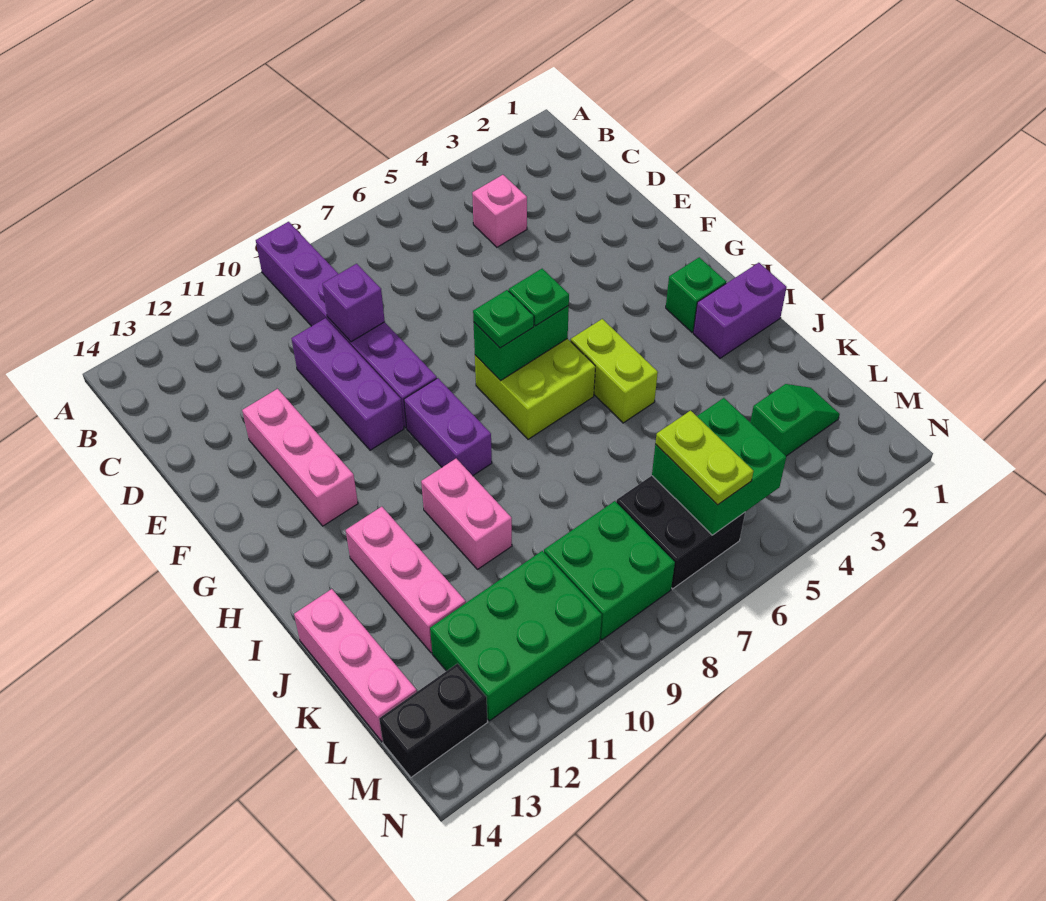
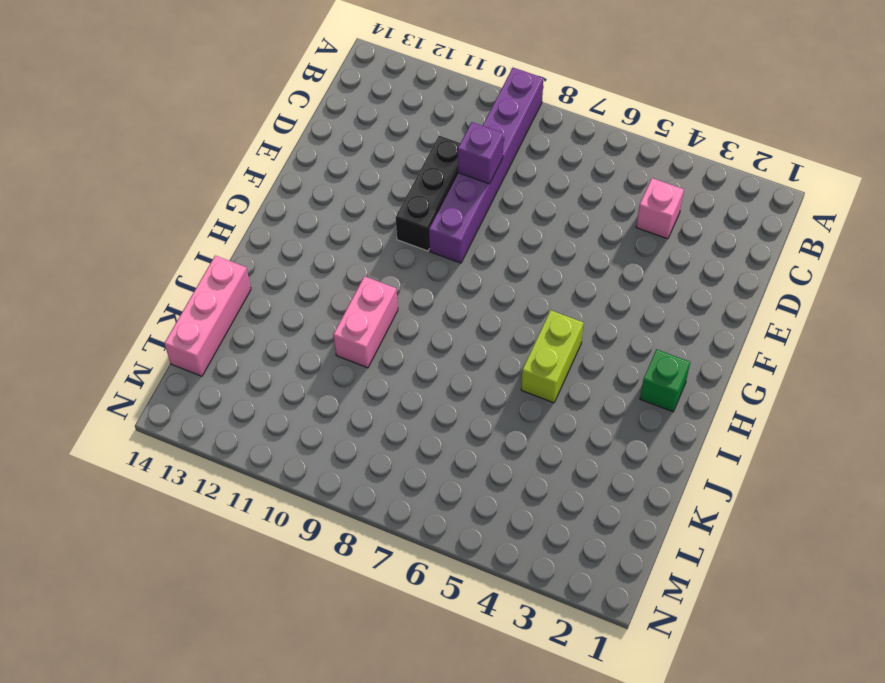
black 1x3 brick [396,136,460,251] -> purple 1x3 brick [291,318,404,450]
none -> pink 1x3 brick [242,389,358,526]
none -> lime 2x2 brick [475,339,595,439]
none -> purple 1x2 brick [404,378,492,476]

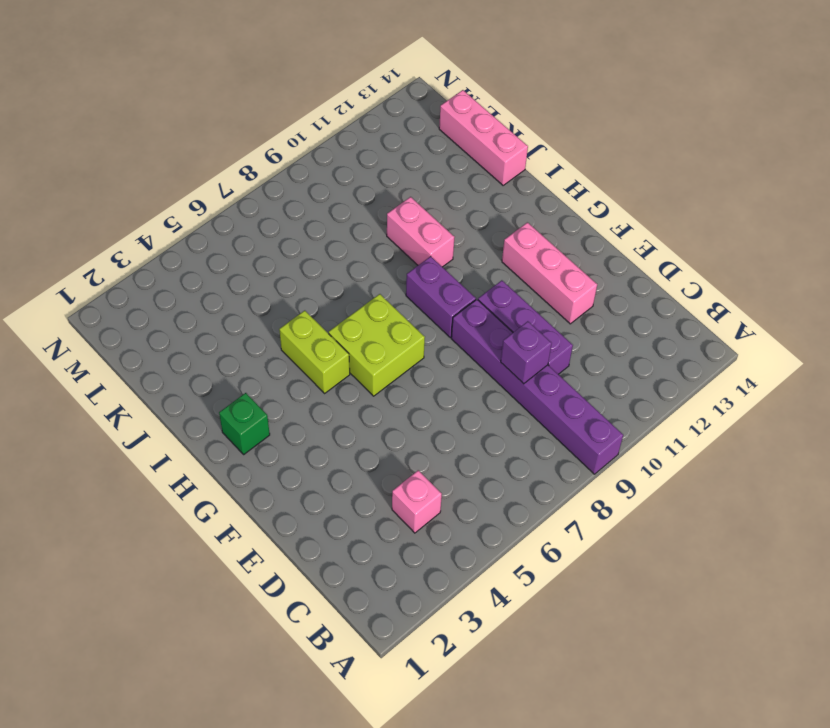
none -> purple 1x2 brick [693,263,787,358]
none -> pink 1x3 brick [346,507,466,653]
none -> green 1x2 slope [750,384,840,456]

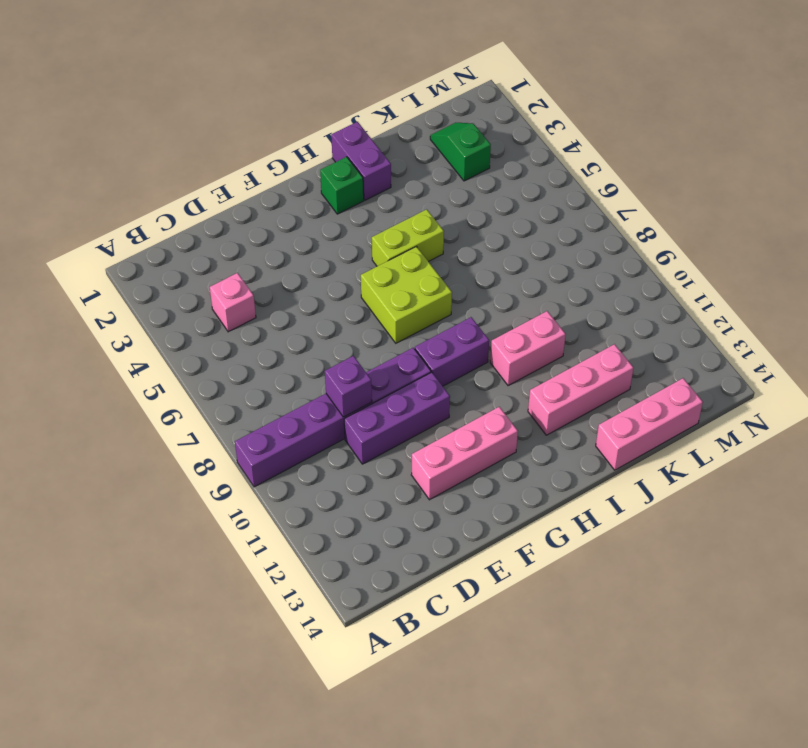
none -> black 2x2 brick [616,476,745,589]
none -> green 2x2 brick [544,501,675,640]
none -> green 2x3 brick [430,551,602,721]

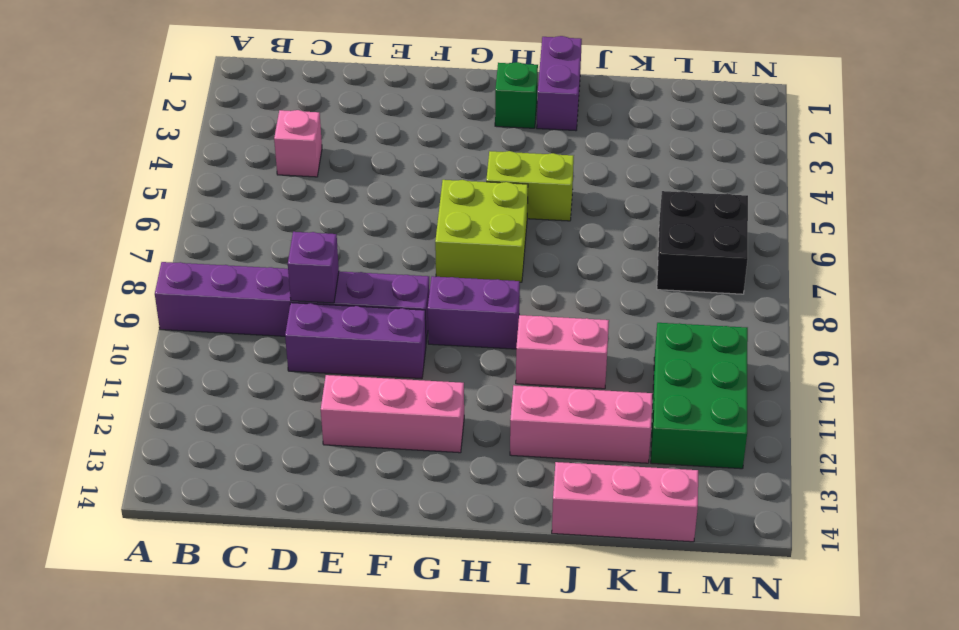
none -> green 1x2 slope [750,384,840,456]
none -> green 2x2 brick [544,501,675,640]
none -> black 1x2 brick [379,664,488,777]

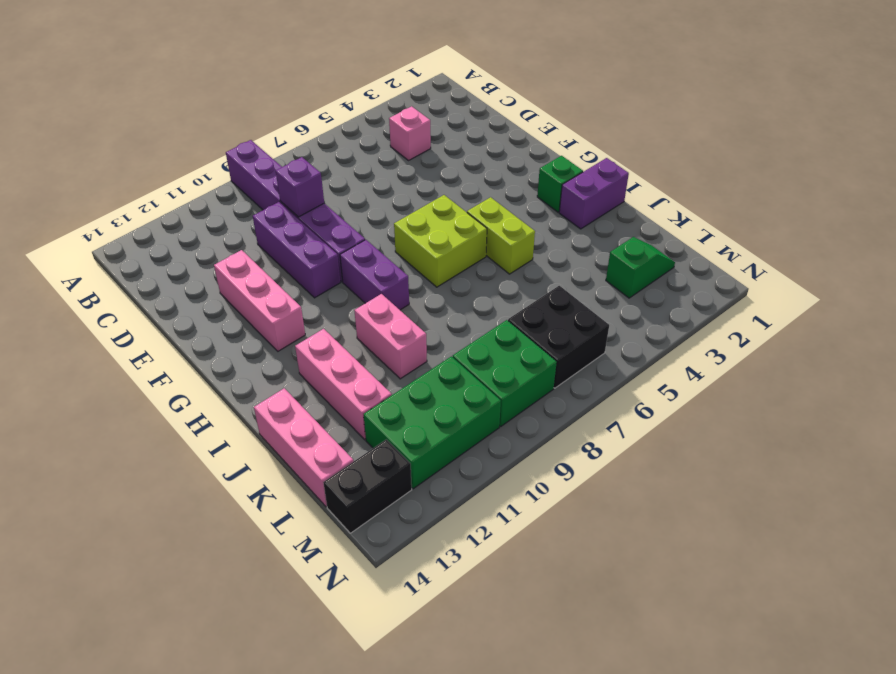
none -> green 1x2 brick [474,306,569,381]
none -> green 2x2 brick [652,398,786,535]
none -> green 1x1 plate [509,269,569,326]

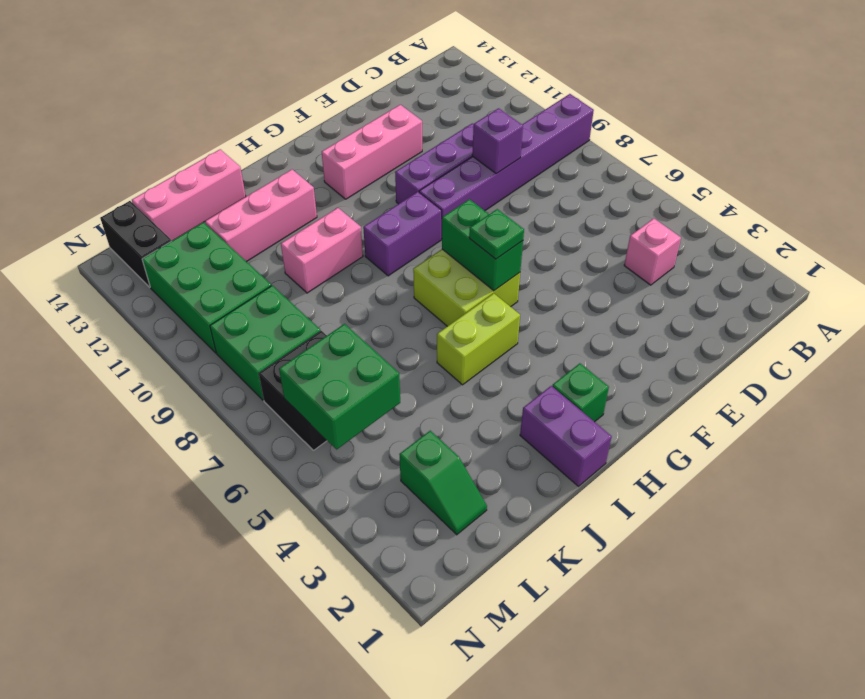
none -> green 1x1 plate [473,290,534,348]
none -> lime 1x2 plate [655,410,753,505]

